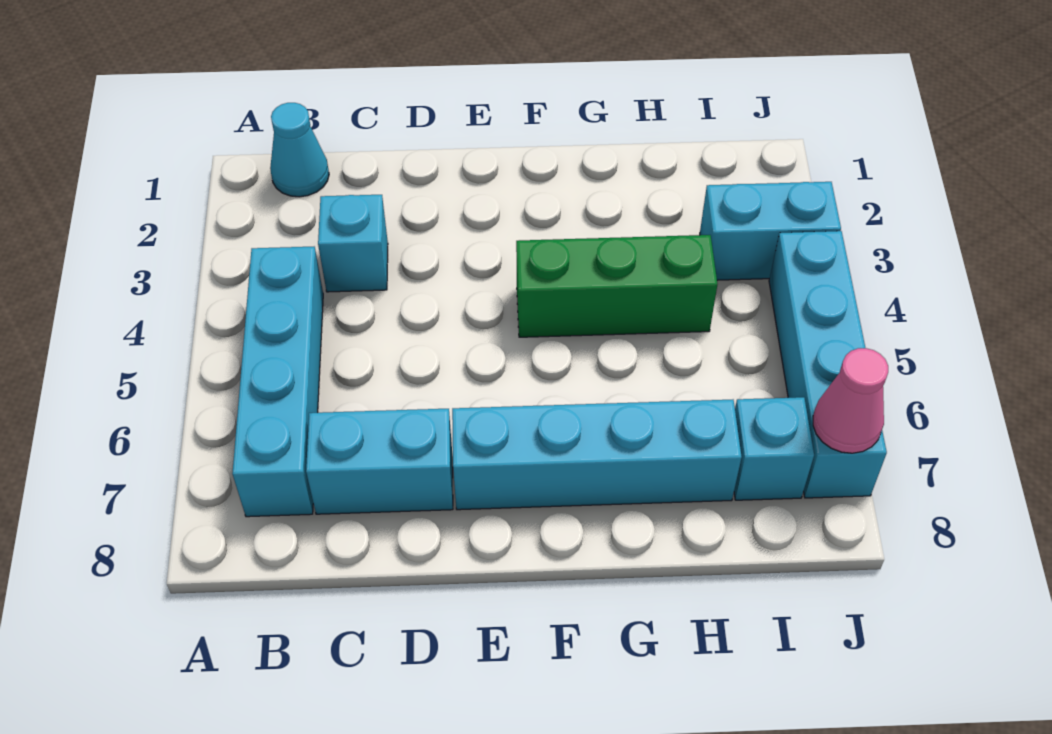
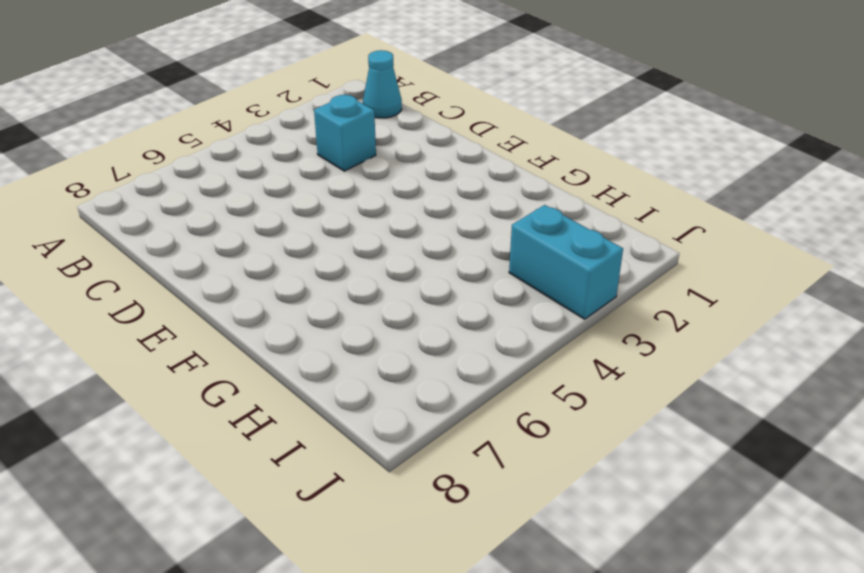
none -> cyan 1x4 brick [232,247,323,517]
none -> cyan 1x2 brick [306,409,453,514]

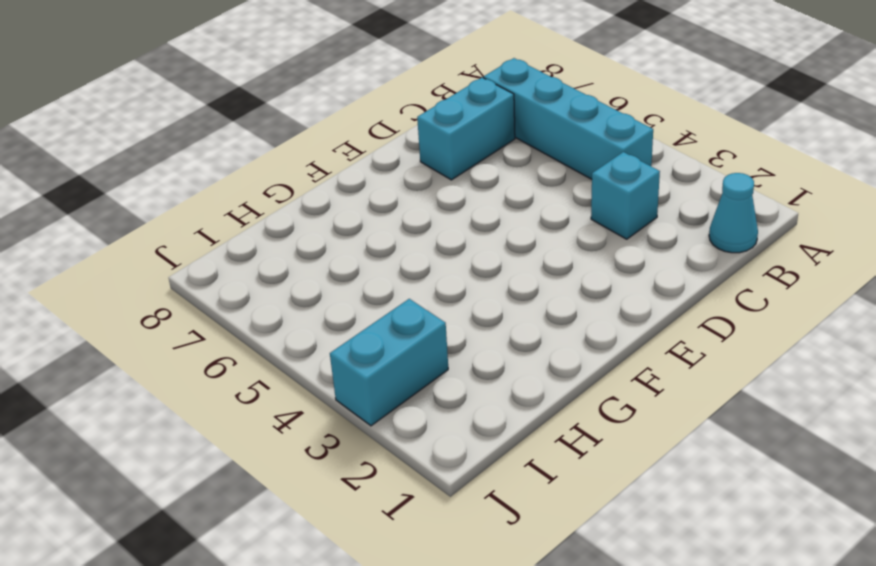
none -> cyan 1x4 brick [452,400,742,510]
none -> green 1x3 brick [516,235,717,337]

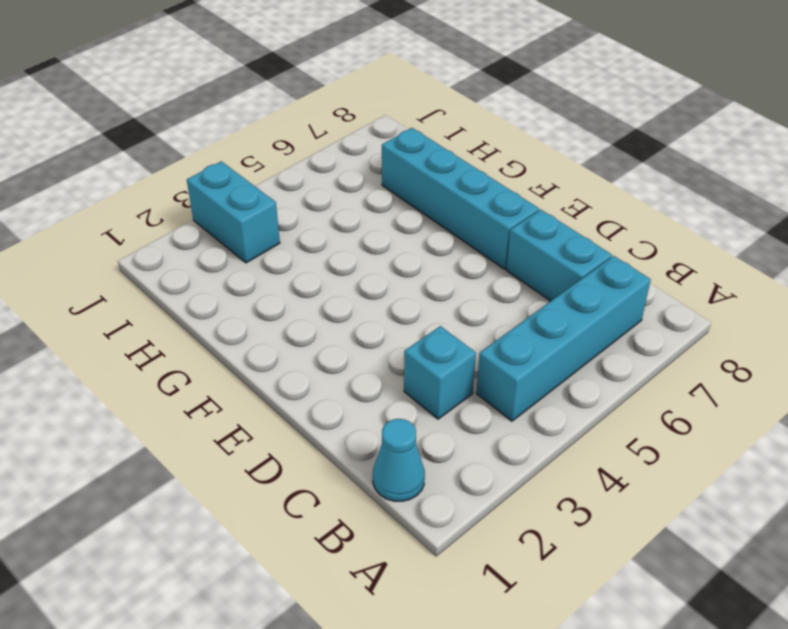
none -> green 1x3 brick [516,235,717,337]
none -> cyan 1x1 brick [734,397,814,500]

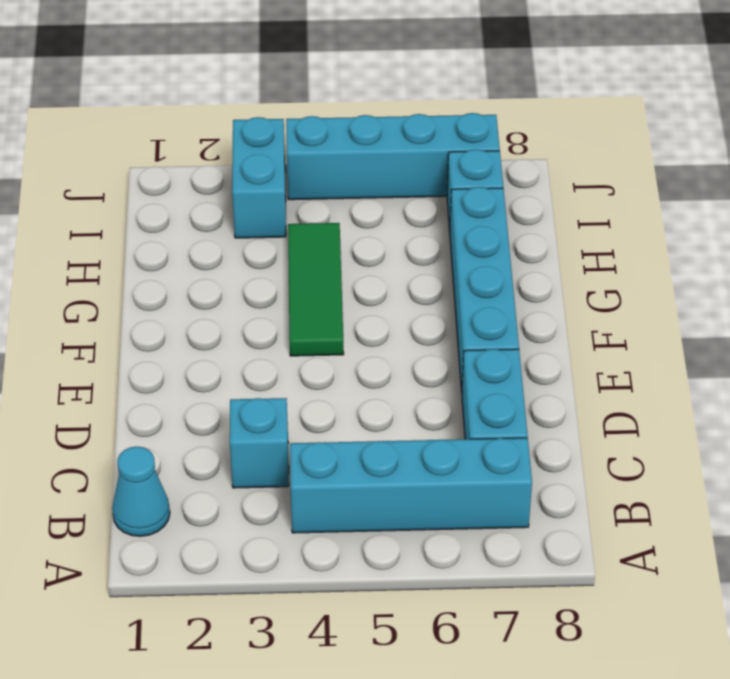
green 1x3 tile [288,223,344,356] -> green 1x3 brick [516,235,717,337]
none -> pink 1x1 cone [813,348,888,453]

